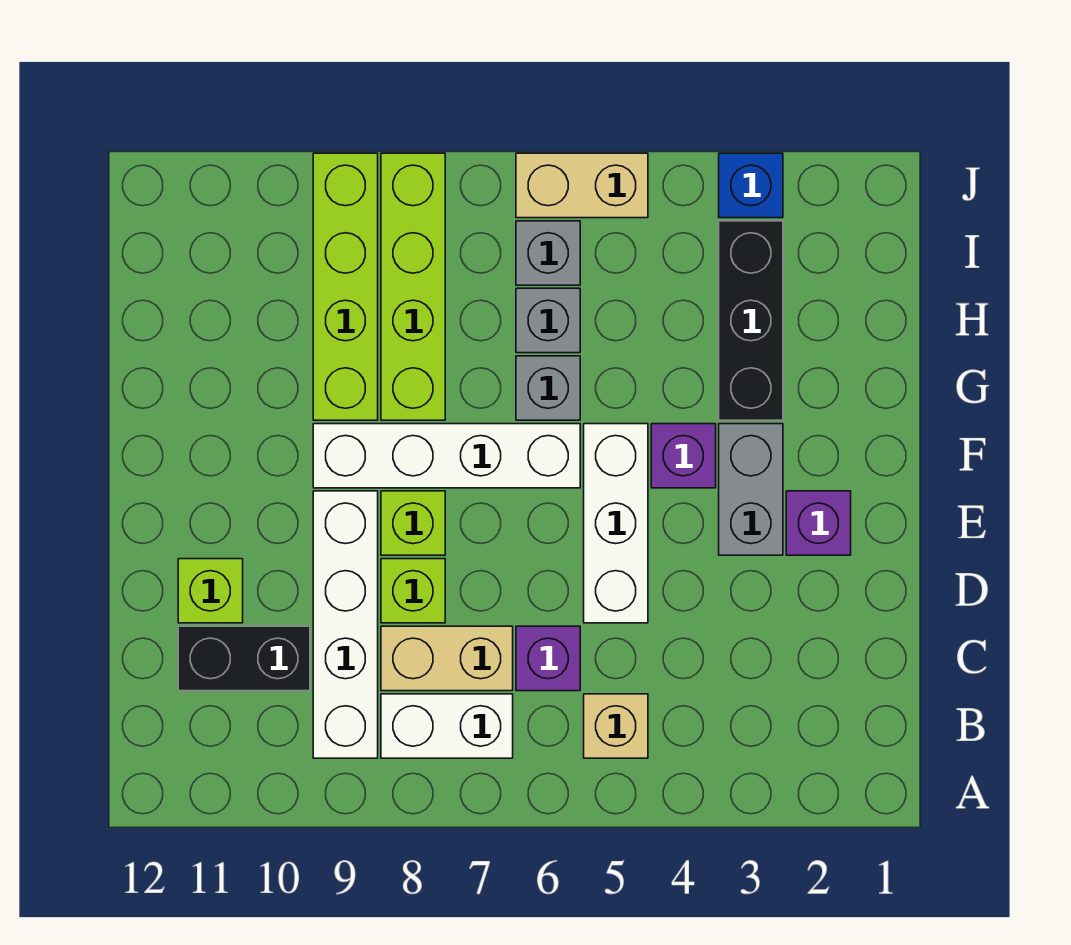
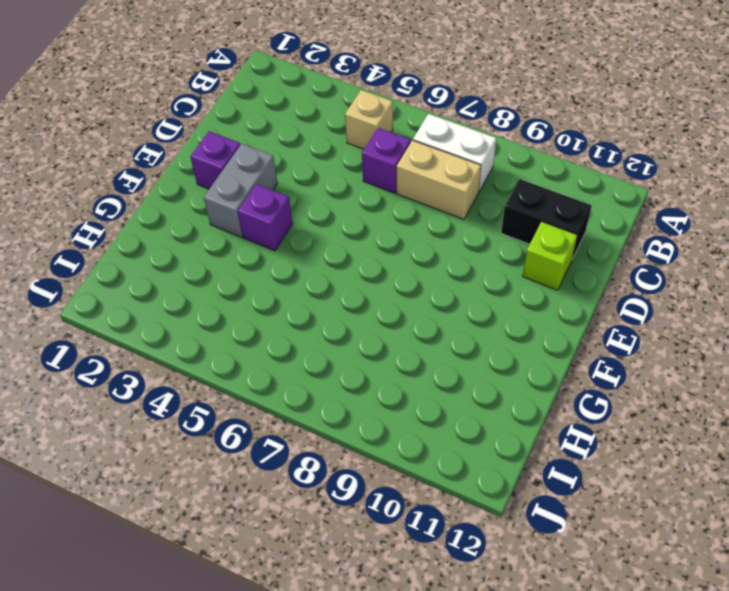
none -> white 1x4 brick [313,491,378,758]
none -> white 1x3 brick [584,424,648,623]
none -> lime 1x1 brick [381,559,445,623]

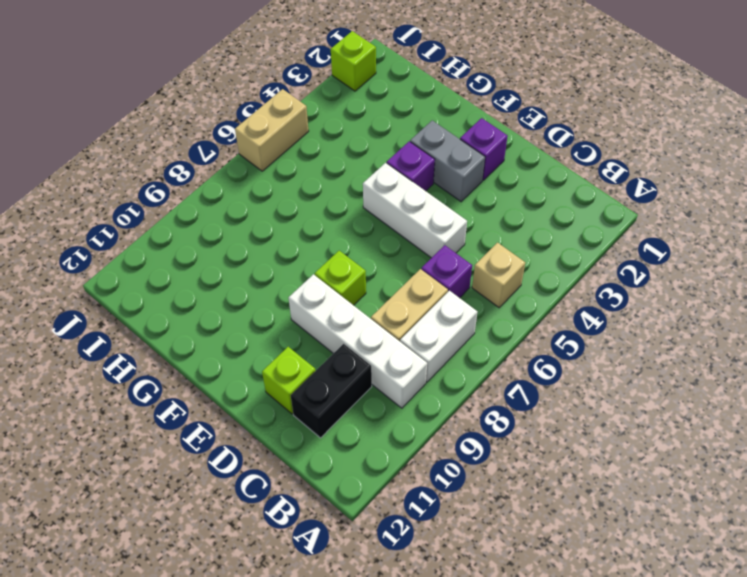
lime 1x1 brick [331,31,376,91] -> lime 1x1 brick moved to [381,559,445,623]
none -> white 1x4 brick [313,424,580,488]
none -> black 1x3 brick [719,221,783,420]
none -> grey 1x1 brick [516,356,580,420]

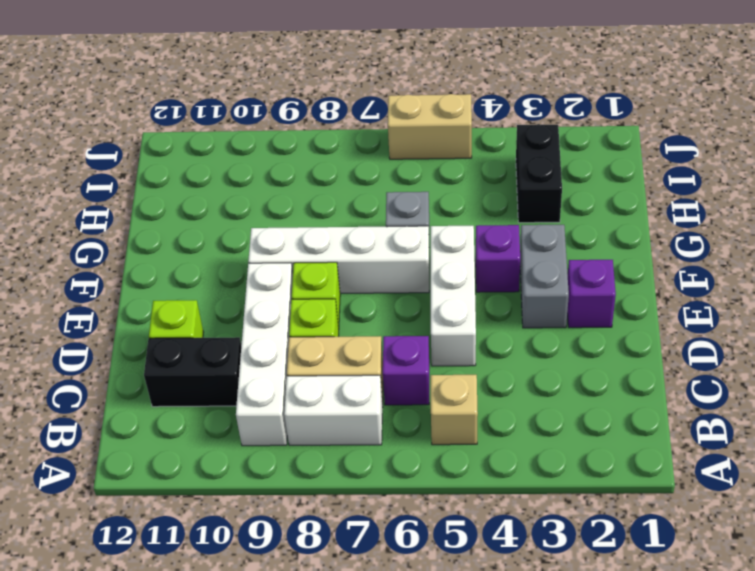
black 1x2 brick [516,124,562,223] -> black 1x3 brick [719,221,783,420]
none -> lime 1x4 brick [381,153,445,420]
none -> lime 1x4 brick [313,153,378,420]
none -> grey 1x1 brick [516,288,580,353]

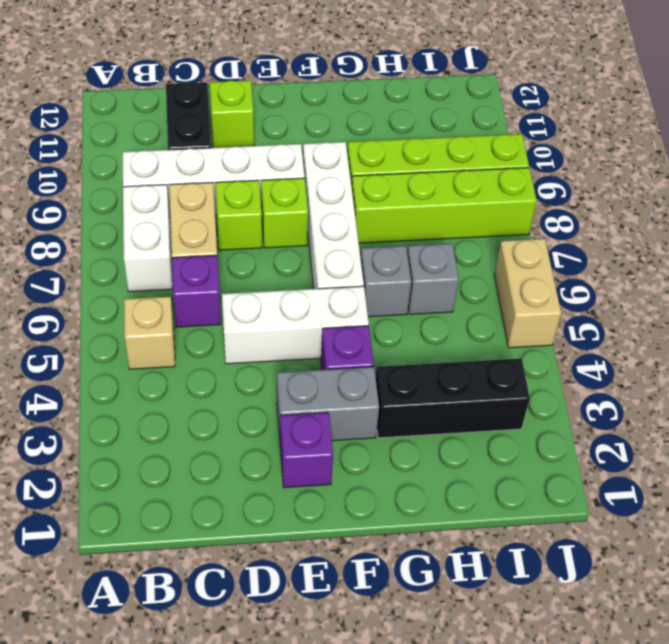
none -> grey 1x1 brick [516,221,580,285]
none -> blue 1x1 brick [719,153,783,218]

